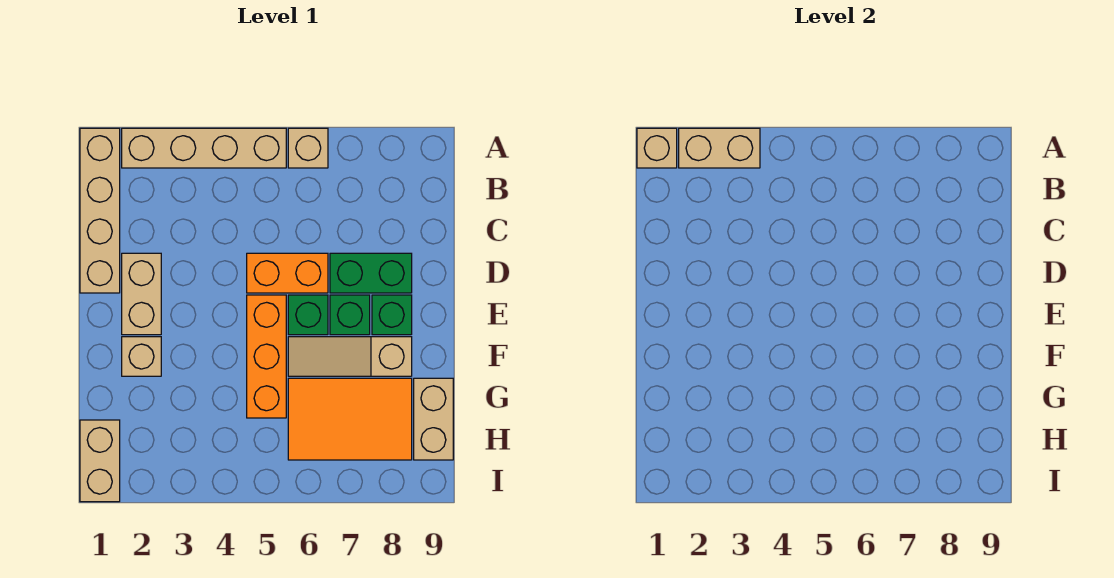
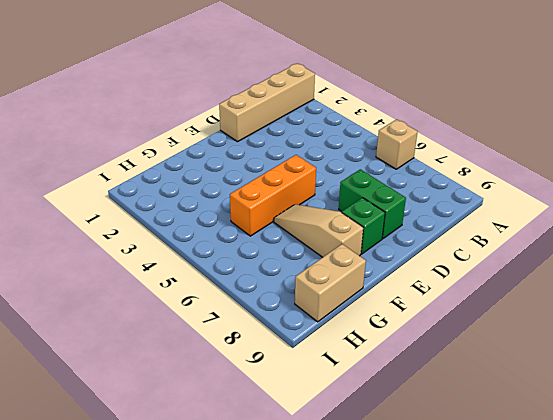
none -> tan 1x4 brick [122,128,286,168]
none -> tan 1x2 brick [122,253,161,335]
none -> orange 1x2 brick [247,253,328,293]

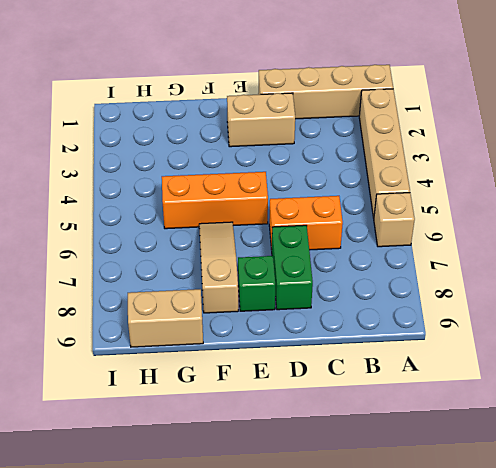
orange 1x2 brick [269,196,343,250] -> orange 1x2 brick turned to [247,253,328,293]
none -> green 1x1 brick [288,295,328,335]
none -> green 1x1 brick [330,295,370,335]
none -> tan 1x1 brick [122,337,161,376]

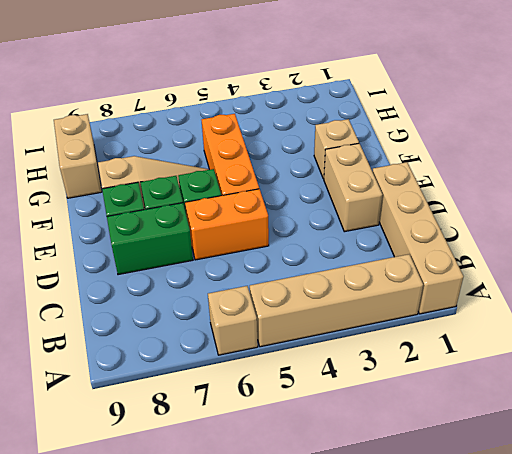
none -> orange 2x3 tile [288,378,412,460]
none -> tan 1x2 brick [80,420,120,502]
none -> tan 1x1 brick [637,128,677,168]

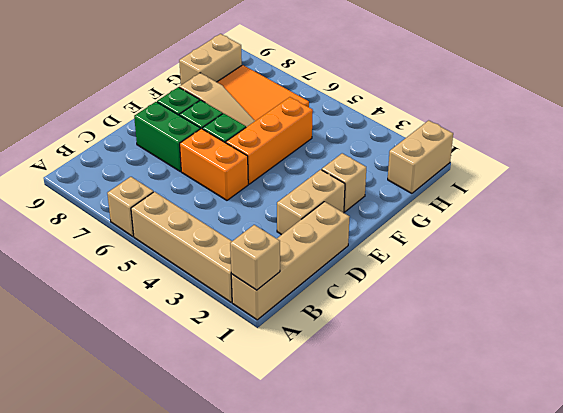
none -> tan 1x2 brick [679,128,760,168]

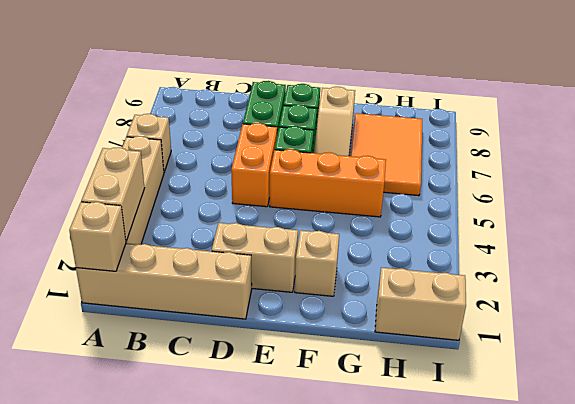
none -> tan 1x2 brick [414,378,453,460]

